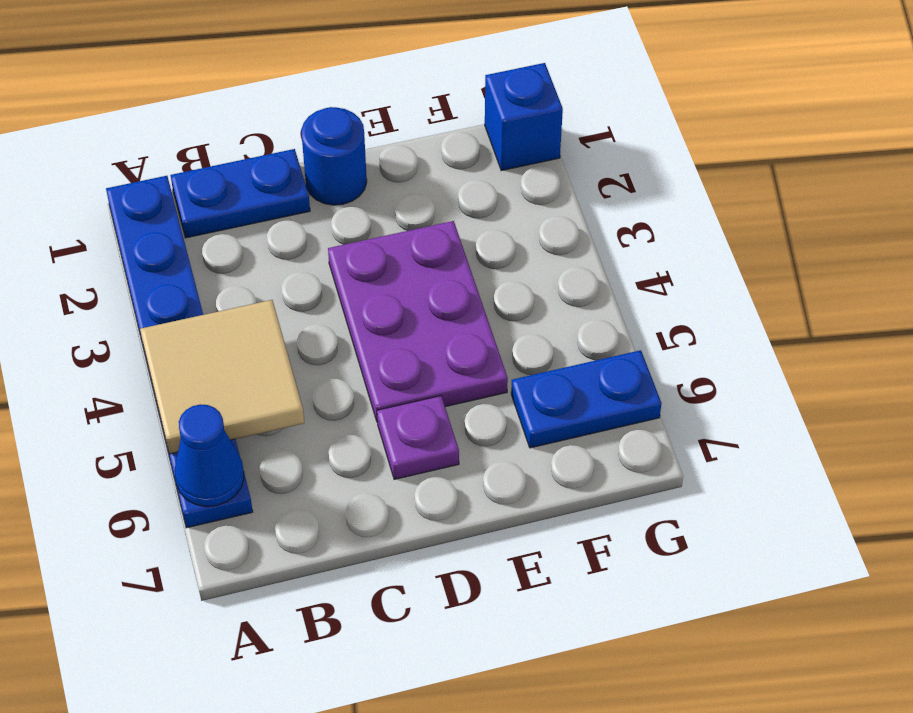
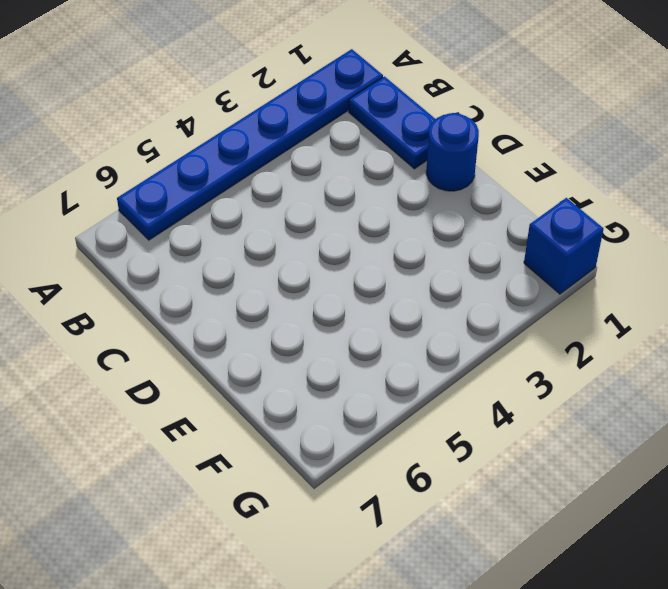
none -> purple 2x3 plate [328,221,508,422]
none -> purple 1x1 plate [377,396,459,479]

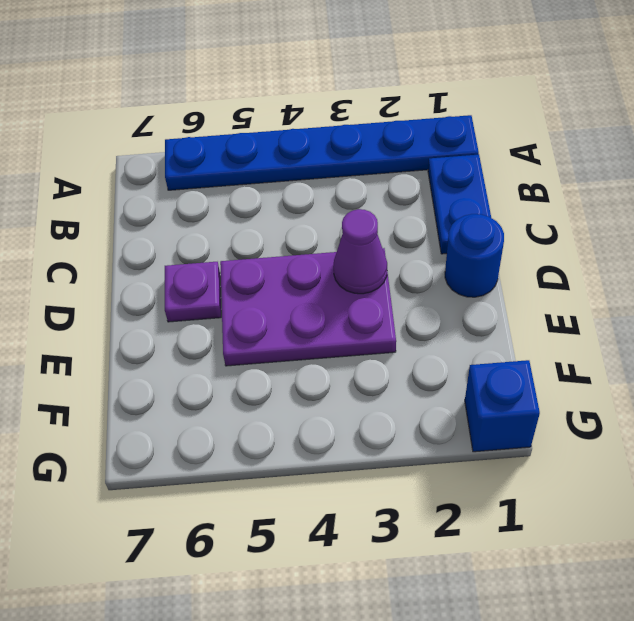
purple 1x1 cone [333,209,387,294] -> none
none -> blue 1x2 plate [511,350,661,448]
none -> tan 2x2 tile [140,300,304,454]

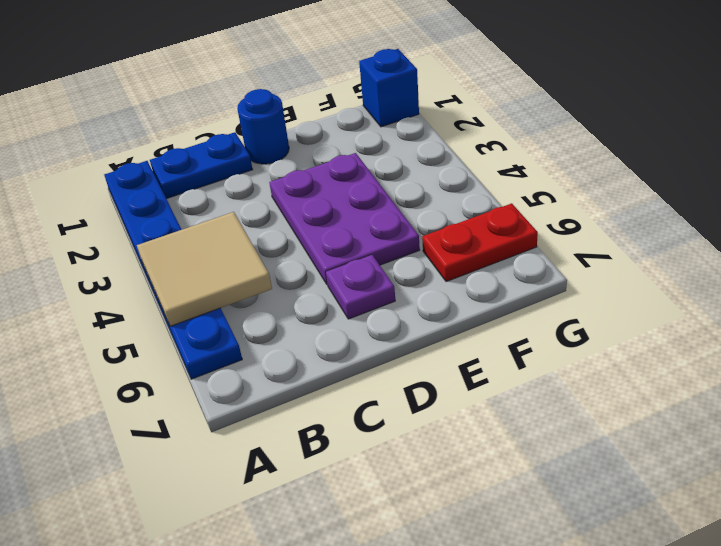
red 1x2 plate [422,203,538,282] -> blue 1x2 plate [511,350,661,448]
none -> blue 1x1 cone [175,404,244,507]

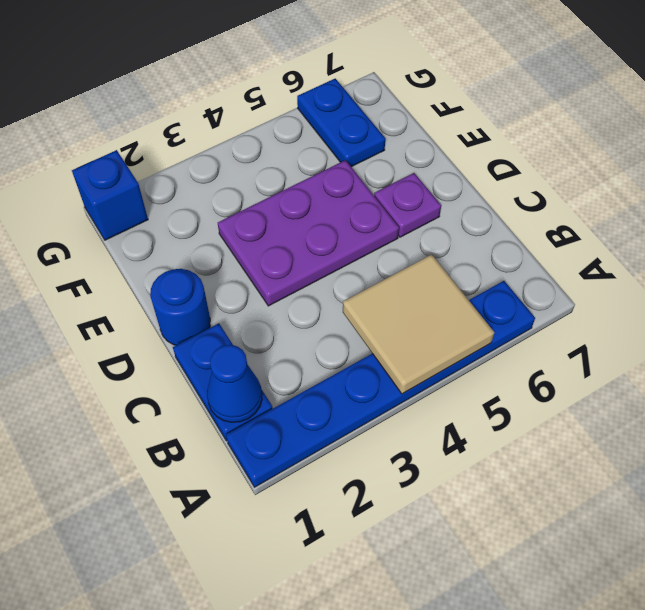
blue 1x1 cone [207,345,262,422] -> blue 1x1 cone moved to [175,404,244,507]

